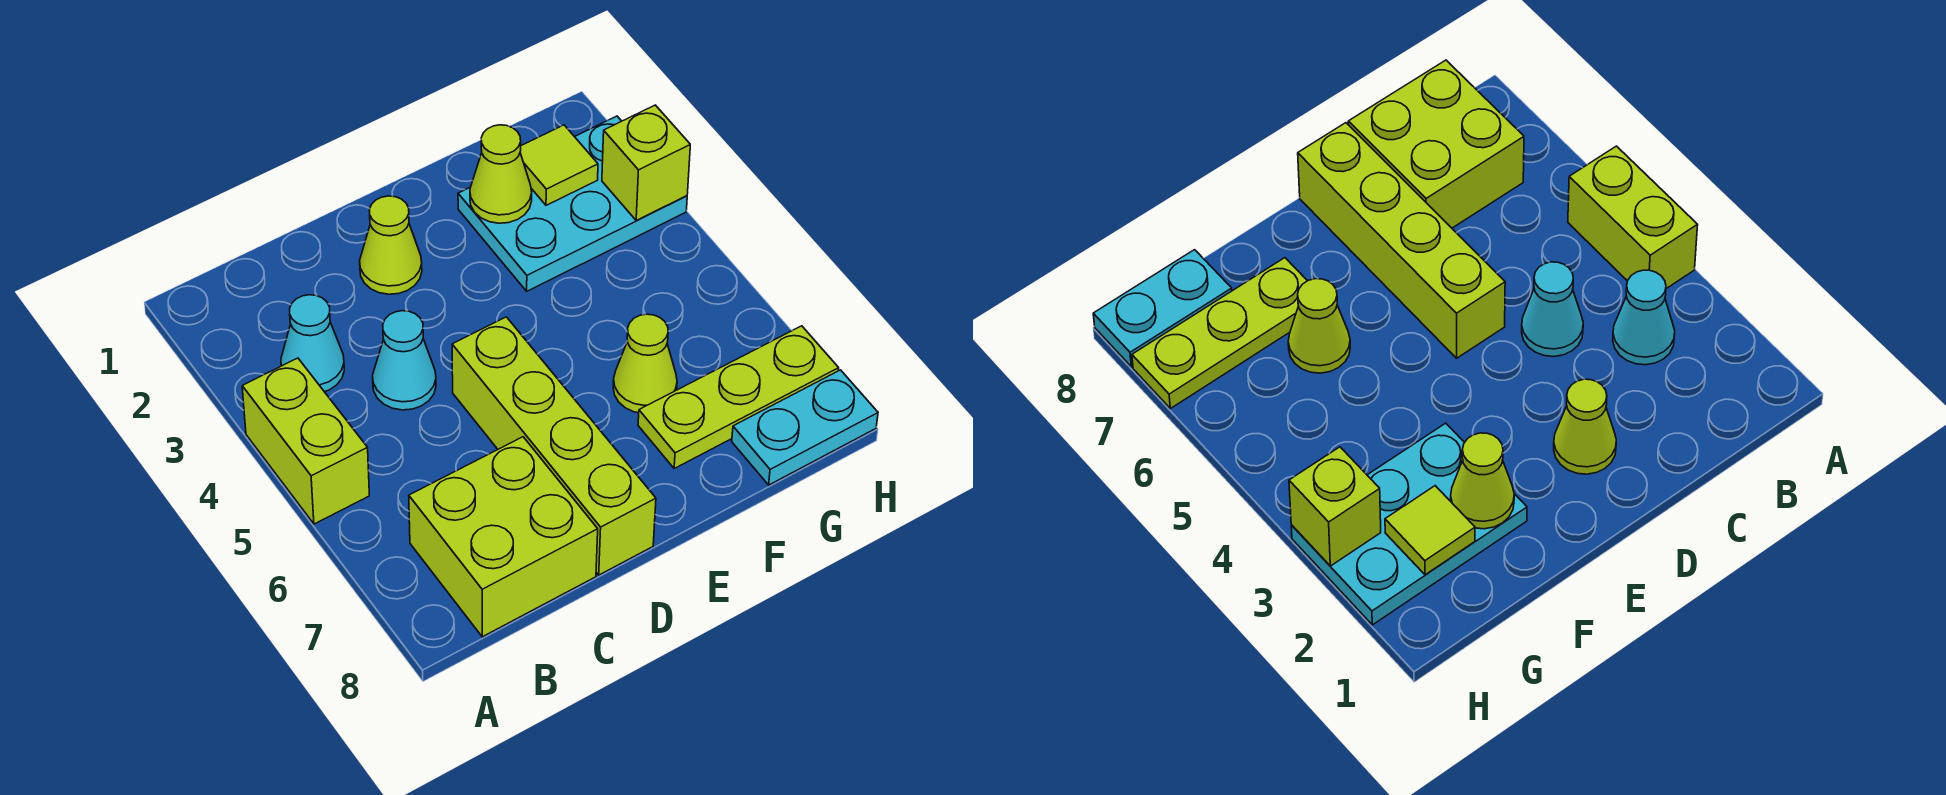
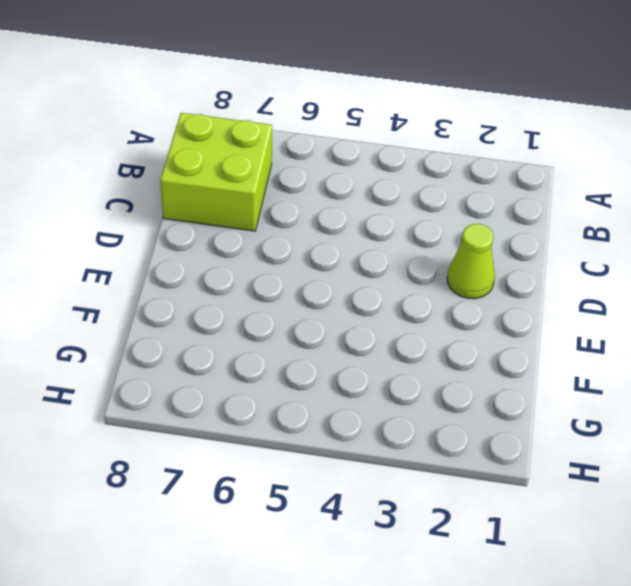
none -> lime 1x2 brick [242,358,369,524]
none -> cyan 1x1 cone [281,295,344,392]
none -> cyan 1x1 cone [373,311,436,410]

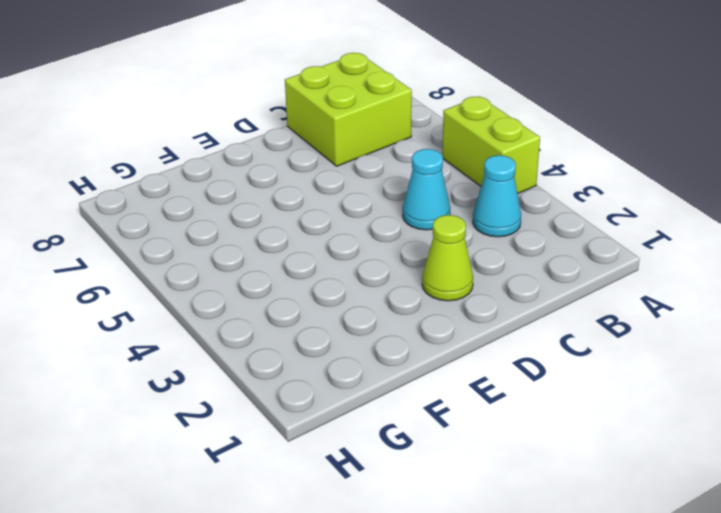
none -> lime 1x4 brick [452,317,656,575]
none -> cyan 2x3 plate [458,116,687,291]
none -> lime 1x1 cone [613,314,677,413]

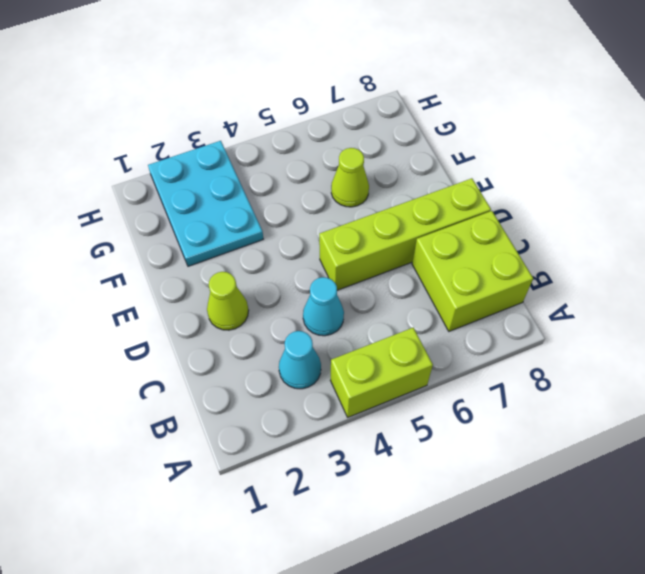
none -> lime 1x3 plate [638,326,839,468]
none -> cyan 1x2 plate [732,370,878,485]
none -> lime 1x1 cone [470,125,532,223]

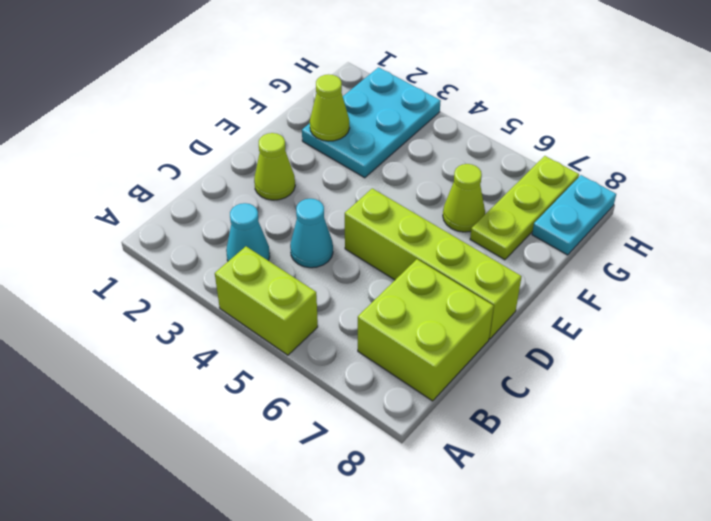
none -> lime 1x1 tile [520,125,598,205]
none -> lime 1x1 brick [602,105,690,220]

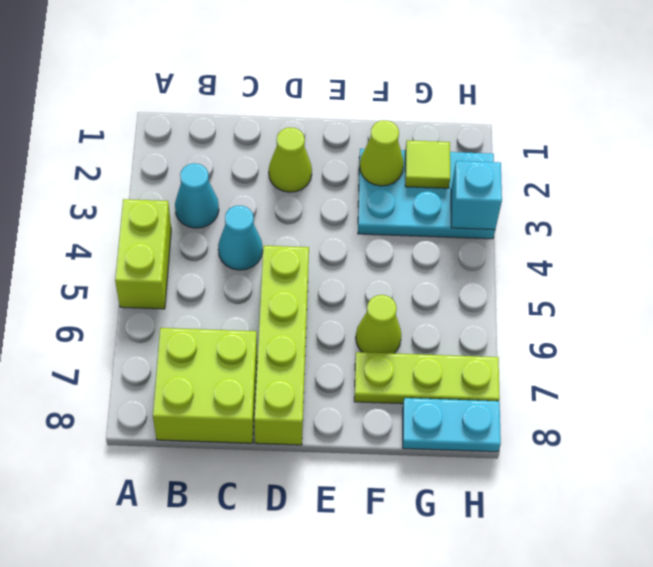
cyan 1x1 brick [451,161,502,230] -> lime 1x1 brick [602,105,690,220]

